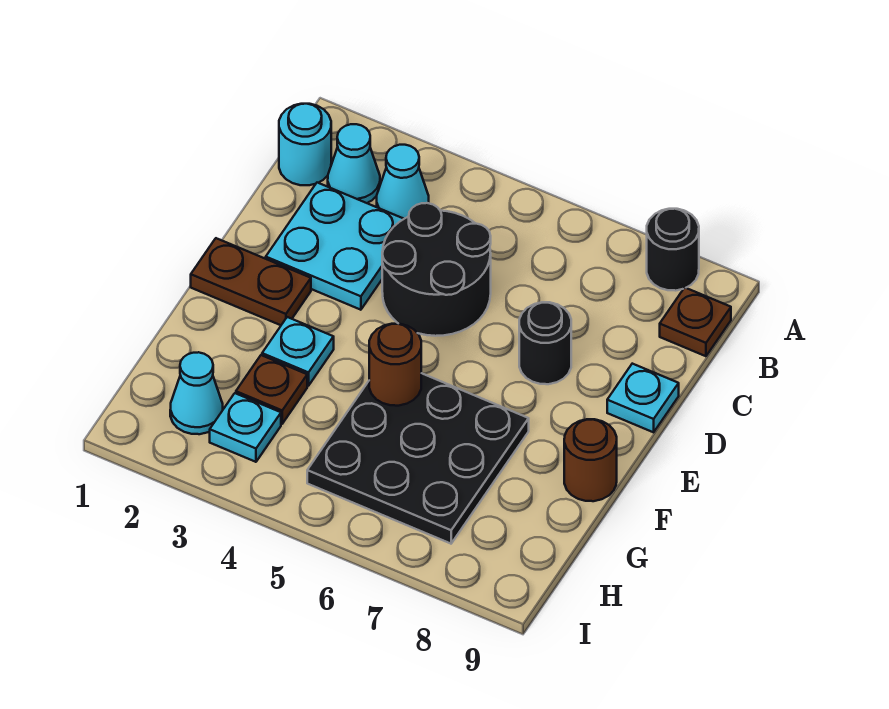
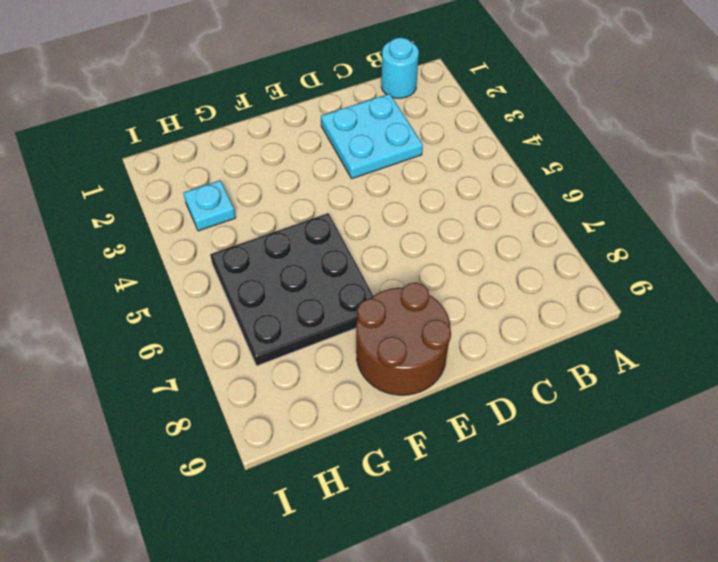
brown 2x2 round brick [356,283,451,395] -> brown 1x1 round brick [564,419,617,501]
none -> black 1x1 round brick [647,209,699,291]
none -> cyan 1x1 cone [328,124,380,203]
none -> cyan 1x1 cone [377,145,429,219]

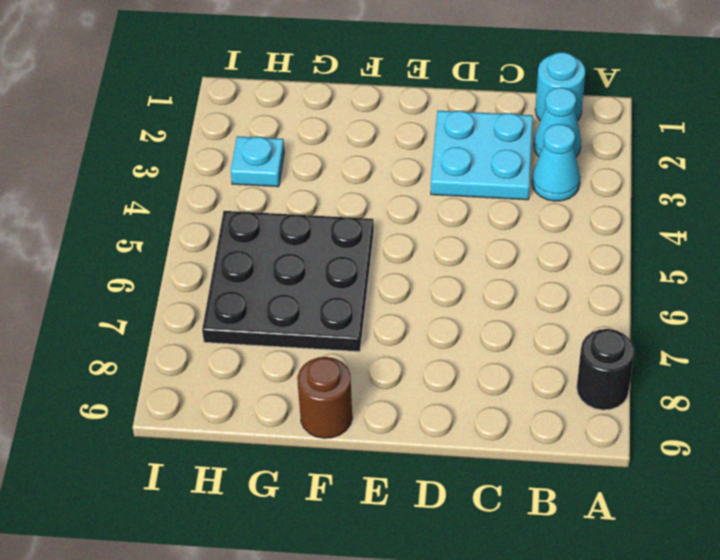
none -> brown 1x1 plate [660,288,731,356]
none -> black 2x2 round brick [382,203,491,336]
none -> black 1x1 round brick [519,302,571,384]

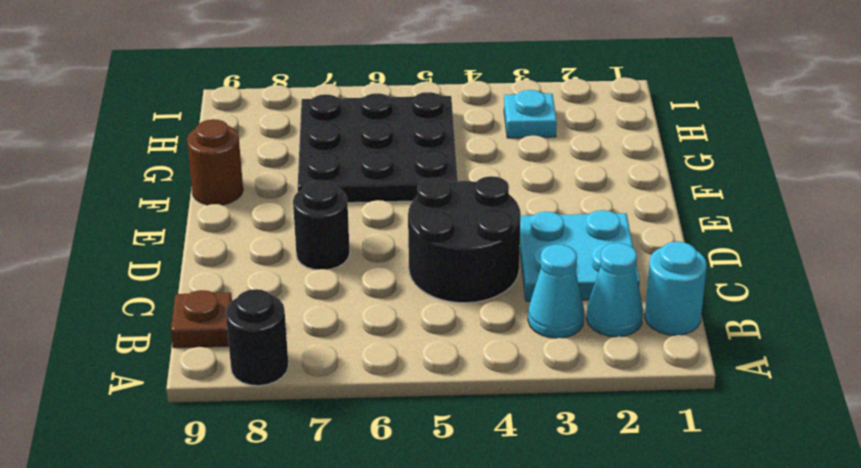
none -> cyan 1x1 plate [607,364,679,432]
none -> brown 1x2 plate [191,238,311,325]
none -> cyan 1x1 plate [262,317,334,386]

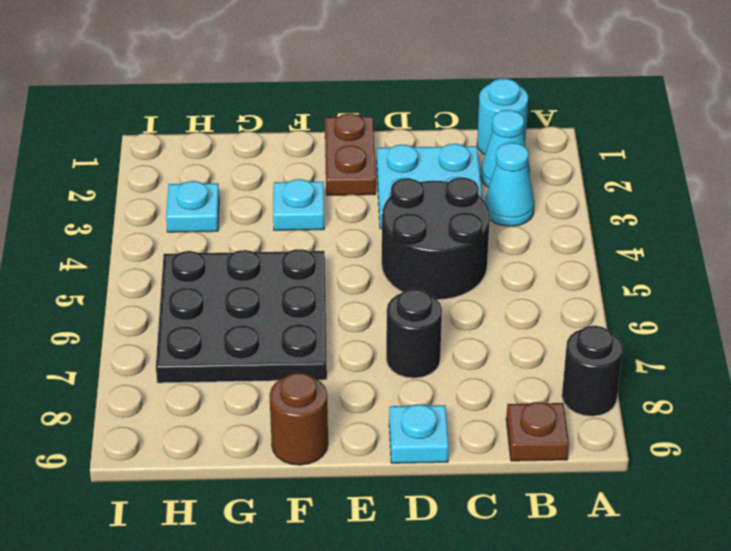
none -> brown 1x1 plate [236,355,307,424]
none -> cyan 1x1 cone [170,352,223,434]
none -> brown 1x1 round brick [369,324,421,406]

